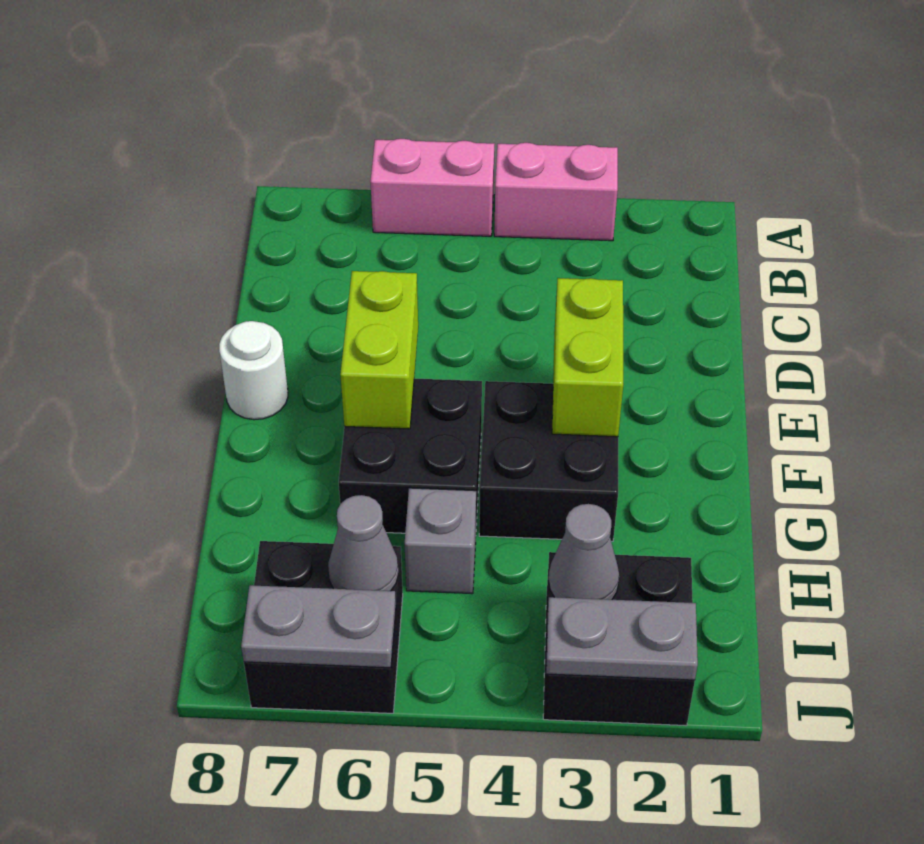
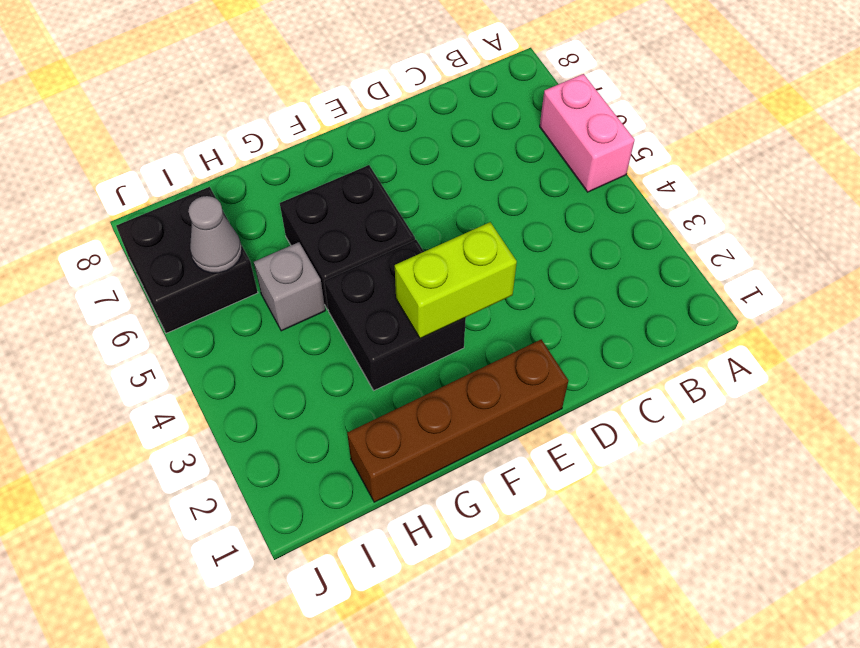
brown 1x4 brick [347,340,568,502] -> none
none -> pink 1x2 brick [494,143,618,241]
none -> white 1x1 round brick [219,321,288,420]
none -> black 2x2 brick [543,552,695,726]

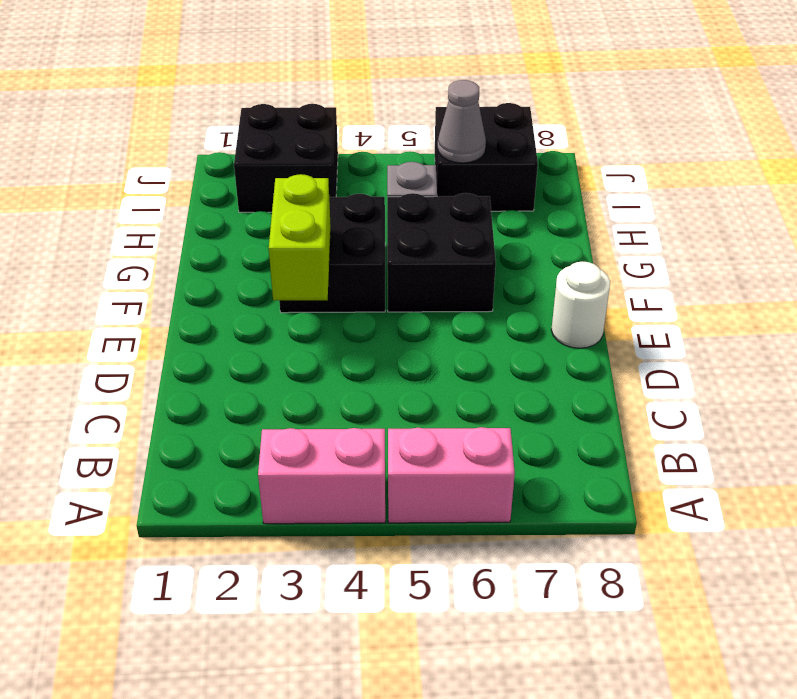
none -> lime 1x2 brick [340,271,418,429]
none -> grey 1x1 cone [549,504,619,600]
none -> grey 1x2 plate [546,597,698,680]

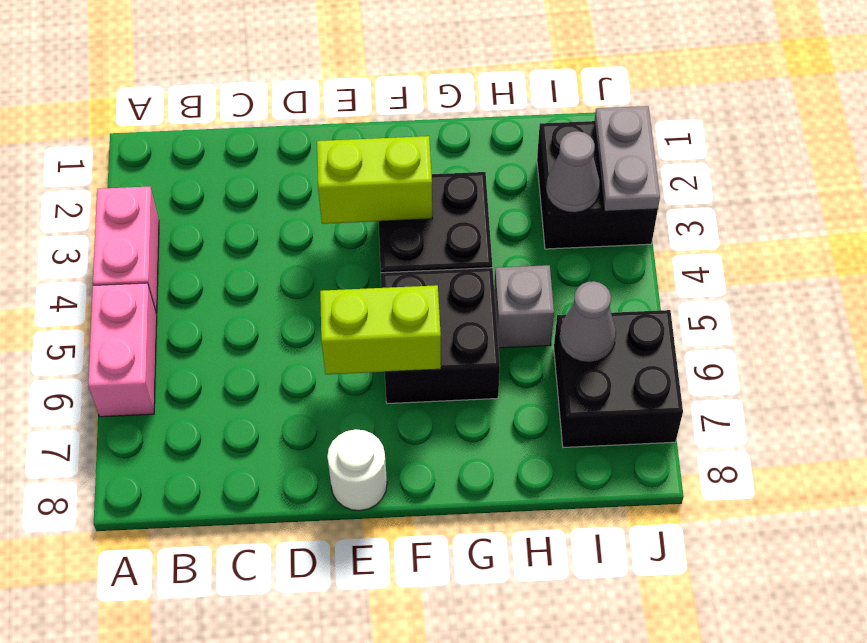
none -> grey 1x2 plate [241,585,396,668]

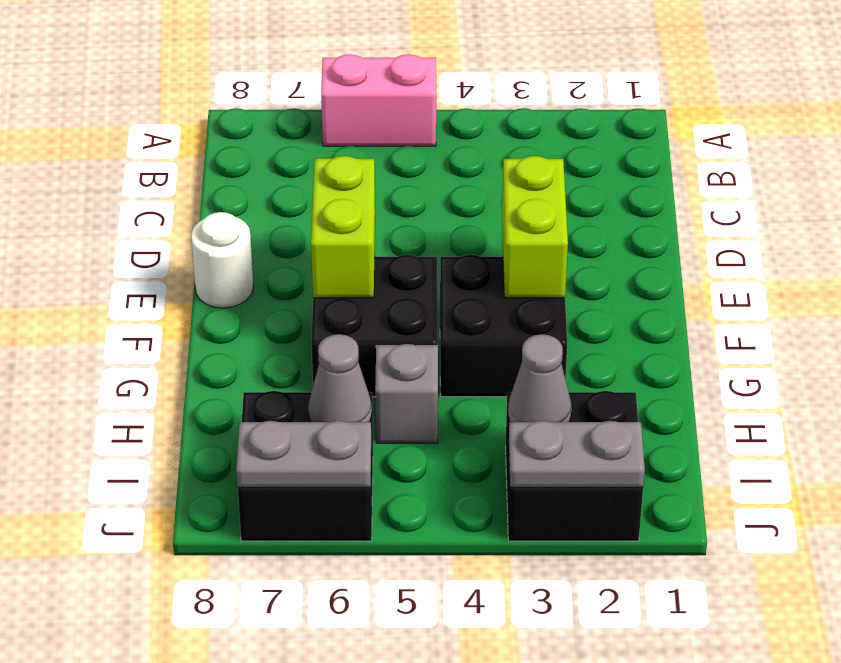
none -> pink 1x2 brick [494,143,618,241]

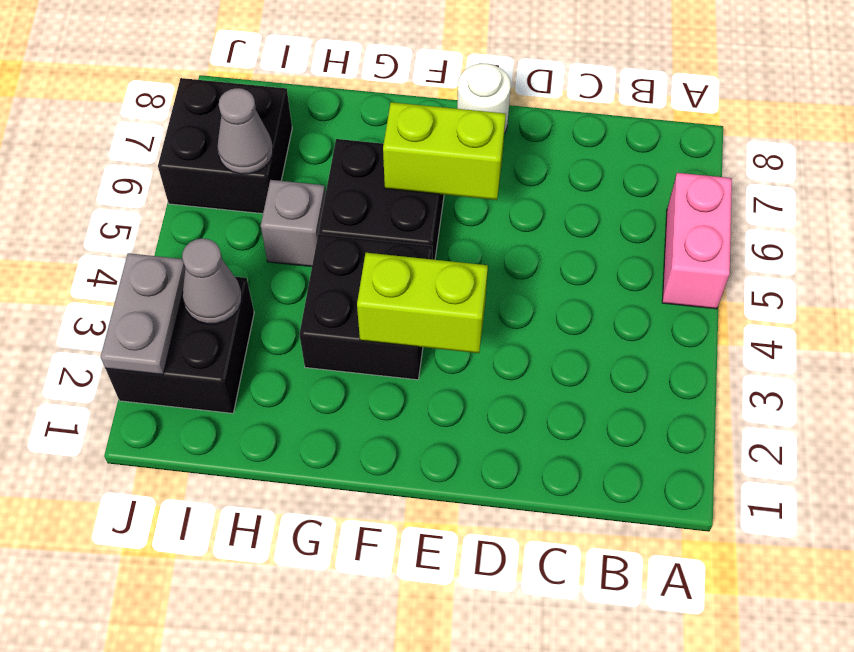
none -> pink 1x2 brick [494,143,618,241]
none -> grey 1x2 plate [241,585,396,668]

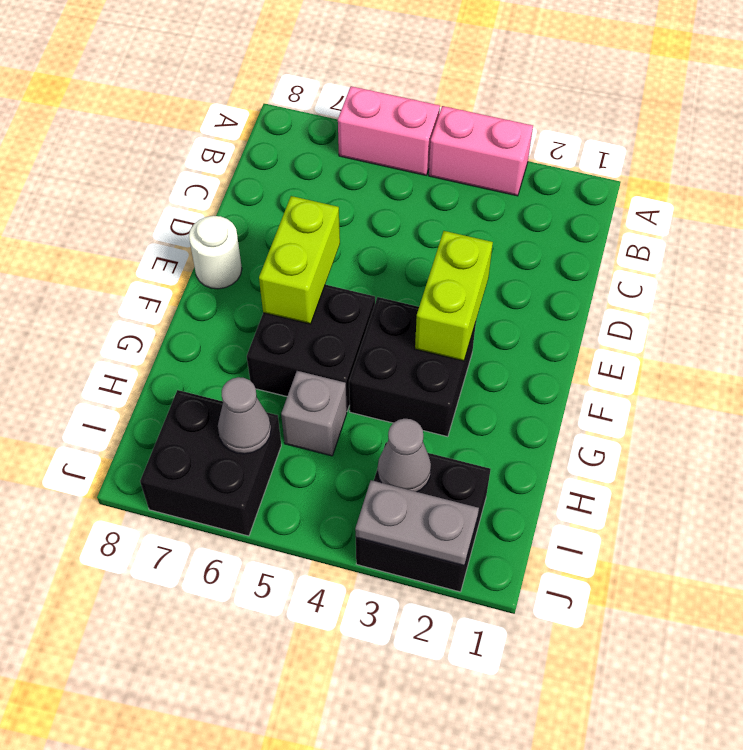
none -> grey 1x2 plate [241,585,396,668]

